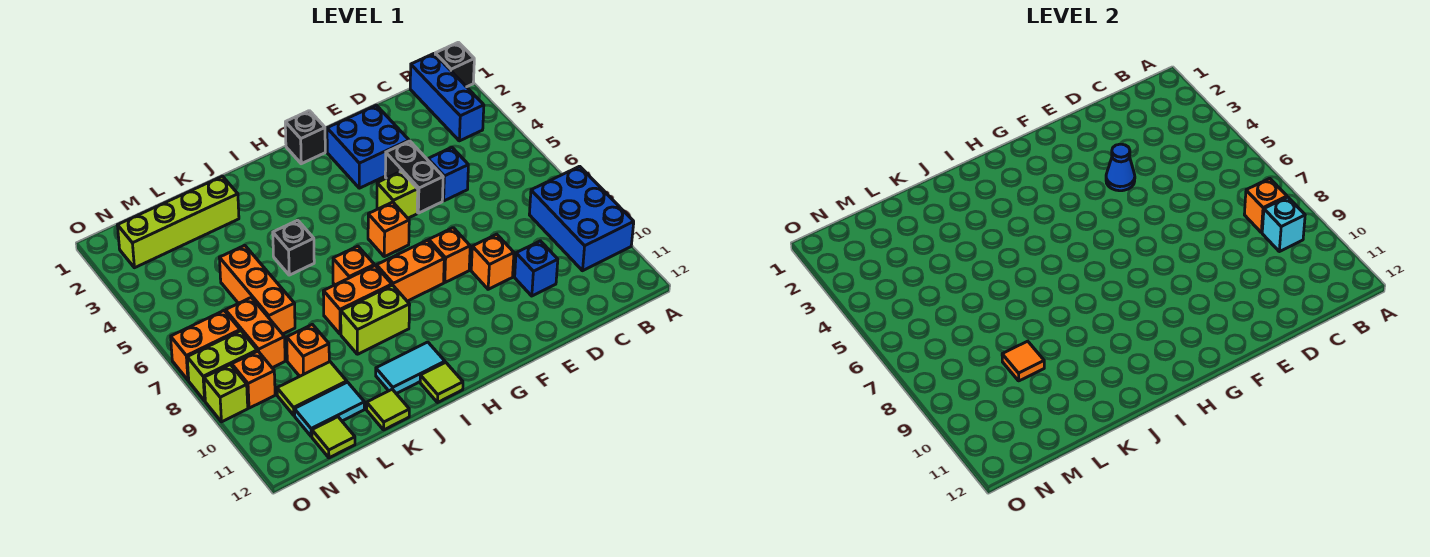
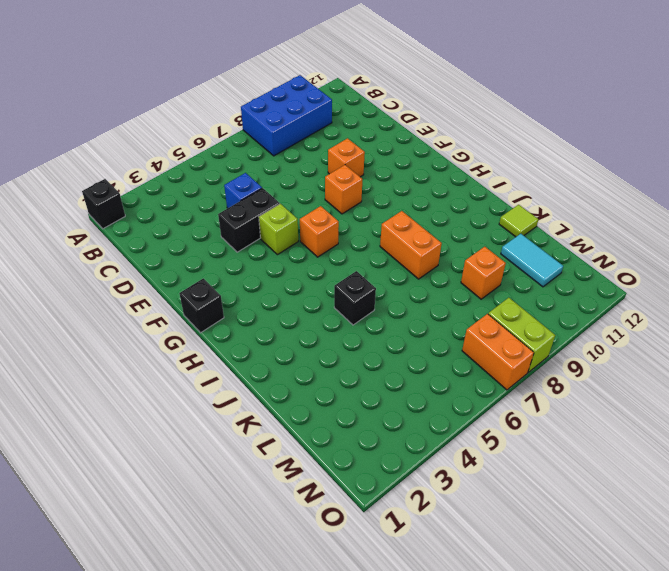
none -> blue 1x3 brick [410,54,484,141]
none -> blue 1x1 brick [515,241,558,296]
none -> blue 2x2 brick [327,105,409,188]
none -> orange 1x2 brick [376,240,444,301]

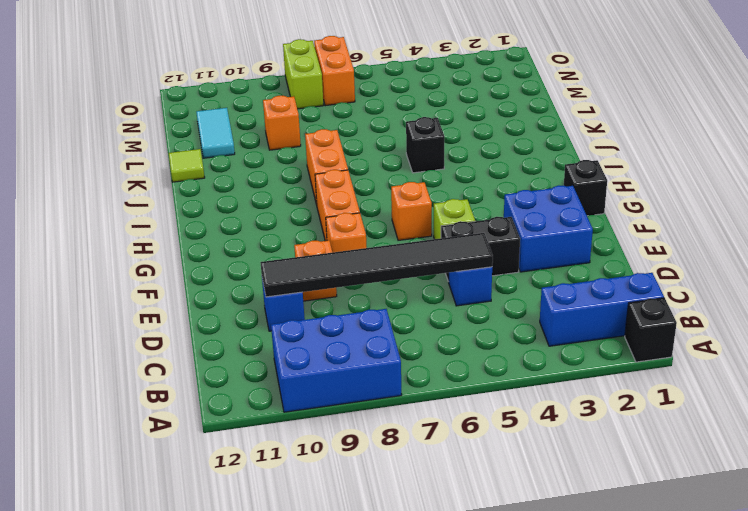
black 1x6 tile [260,233,493,297] -> none
none -> orange 1x1 brick [333,246,374,285]
none -> lime 1x2 brick [341,285,410,354]
none -> cyan 1x2 tile [376,342,445,394]
none -> lime 1x1 tile [420,362,463,403]

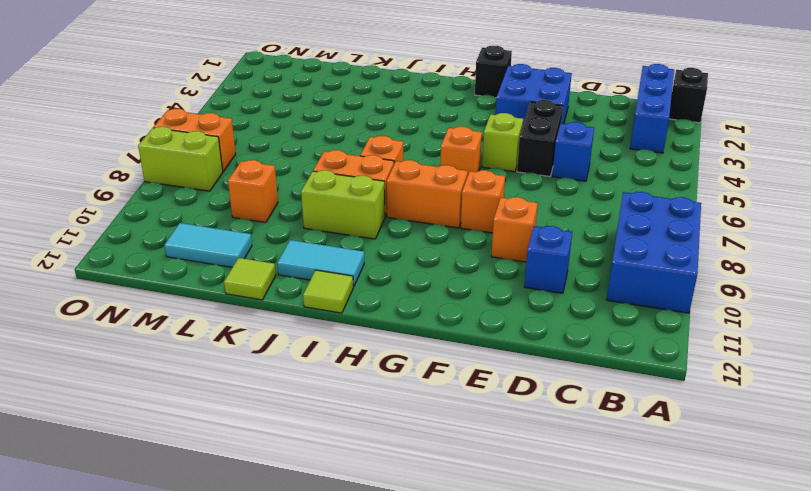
none -> black 1x1 brick [273,220,314,275]
none -> lime 1x4 brick [117,176,239,268]
none -> orange 1x3 brick [219,245,295,334]
none -> lime 1x2 tile [277,362,347,415]

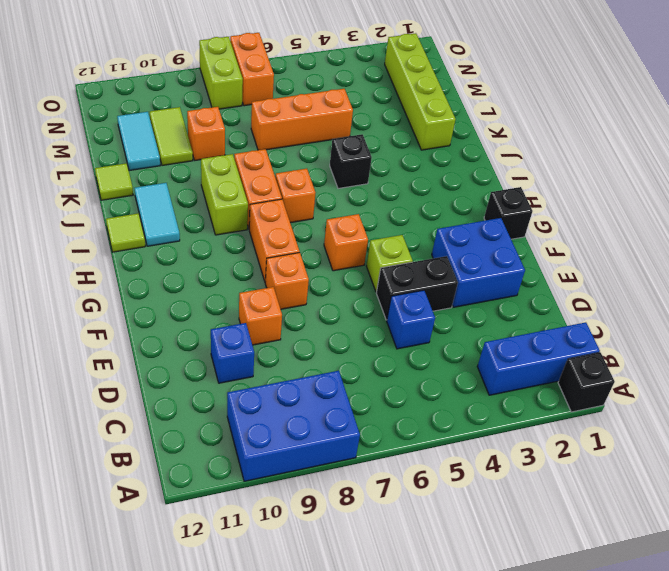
none -> orange 1x2 brick [226,297,285,368]
none -> lime 1x1 tile [312,417,355,458]
none -> orange 1x1 brick [232,351,275,408]
none -> lime 1x1 brick [204,365,248,422]

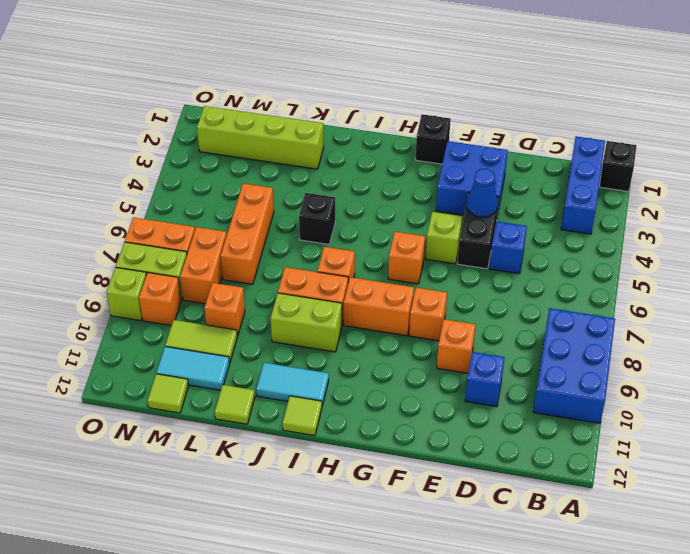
none -> orange 1x1 brick [1244,178,1287,233]
none -> cyan 1x1 brick [1262,197,1305,252]
none -> orange 1x1 tile [1002,341,1044,381]

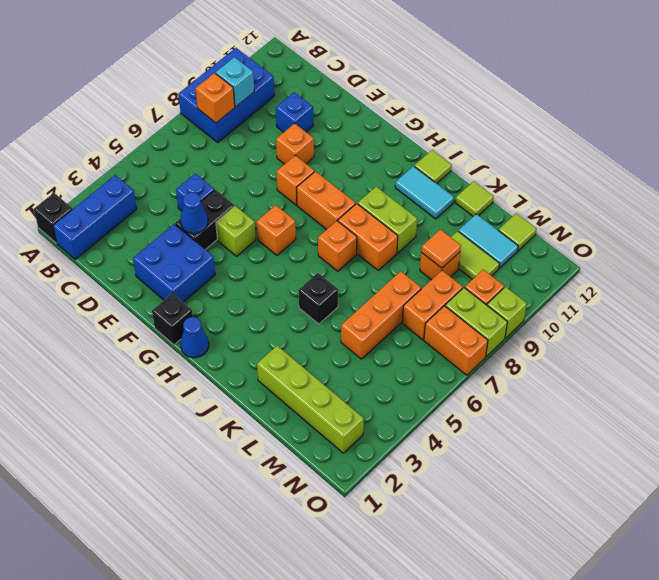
blue 1x1 cone [181,317,209,358] -> none

